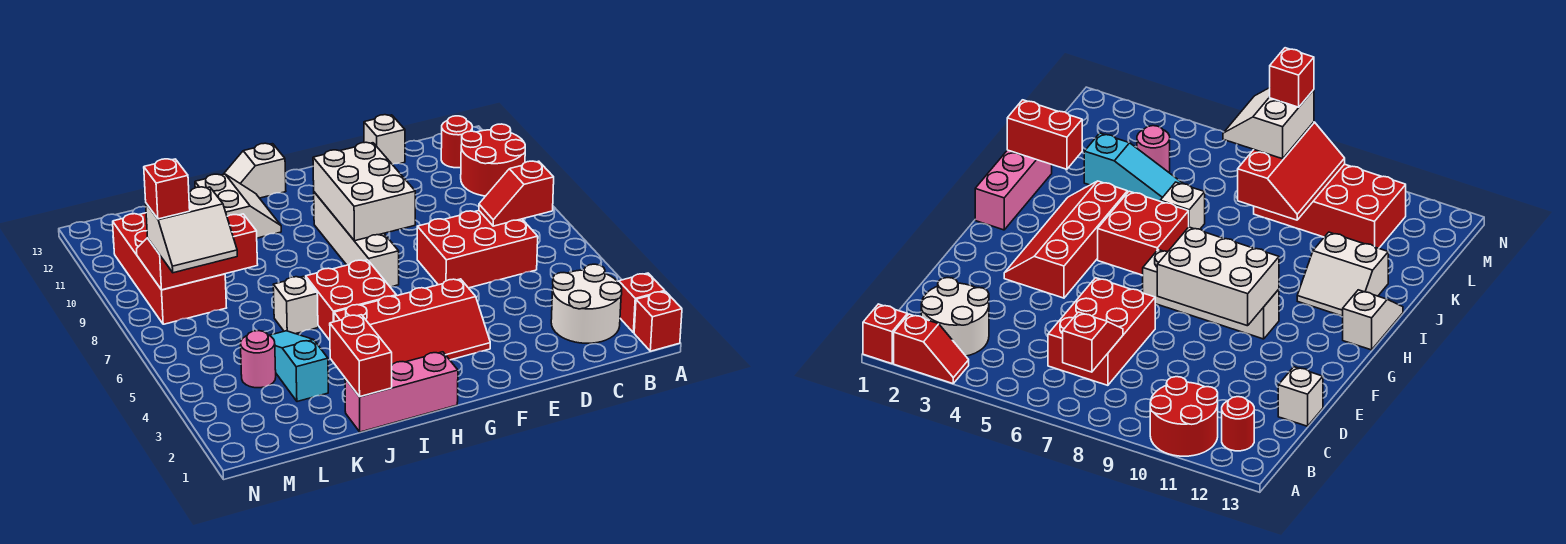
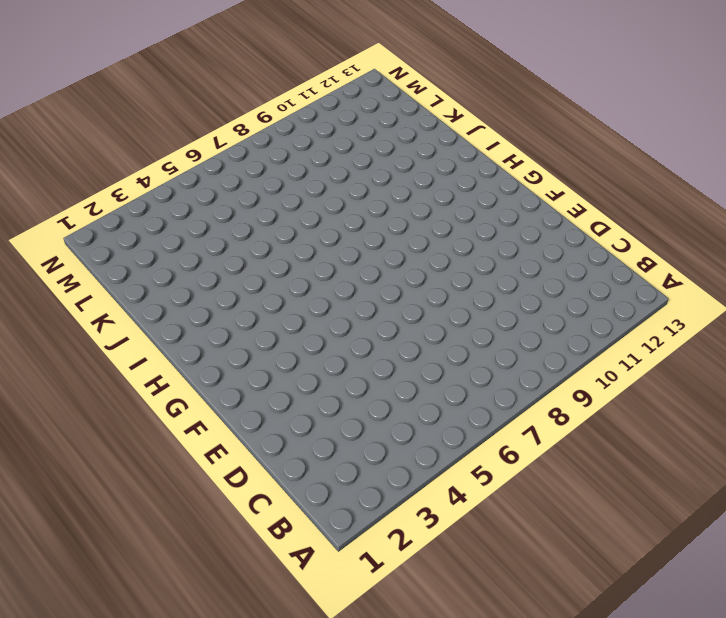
none -> red 1x1 brick [634,292,682,351]
none -> red 1x2 slope [618,273,665,333]
none -> red 2x2 round brick [461,124,525,196]

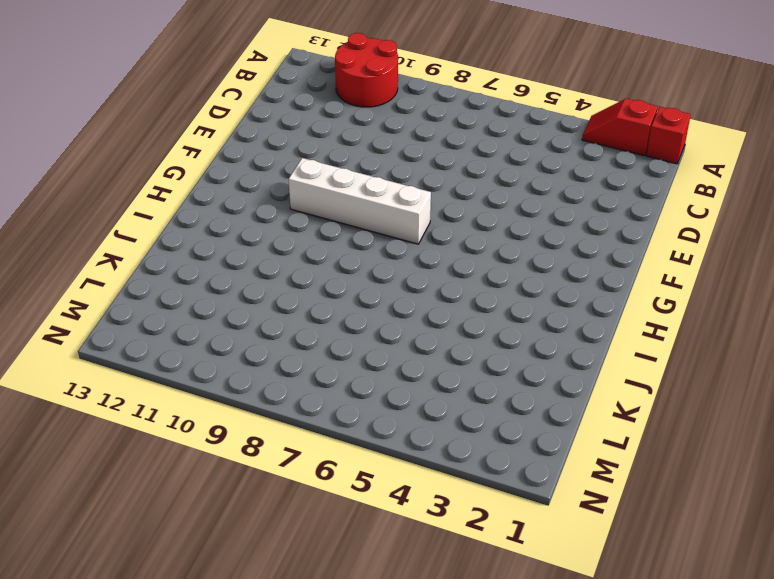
none -> white 2x2 round brick [551,264,622,343]
none -> red 1x1 round brick [441,116,472,168]
none -> red 2x3 brick [417,211,538,288]

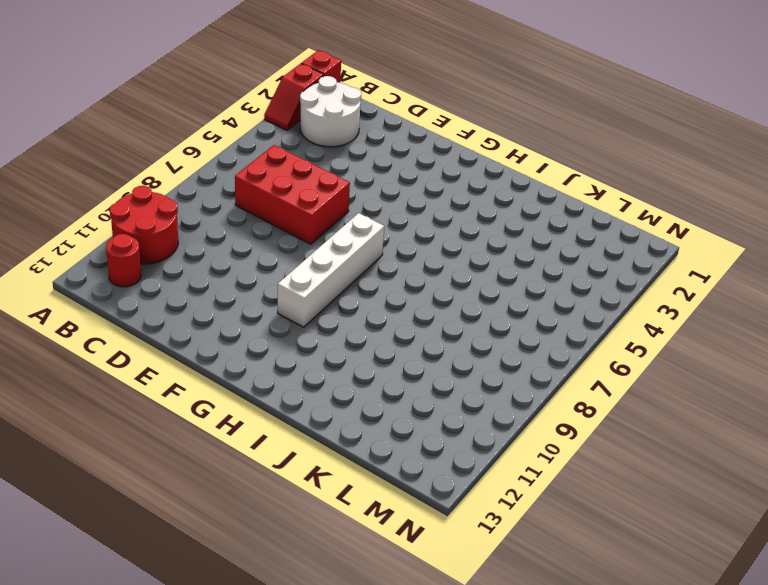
none -> white 1x1 brick [364,115,405,164]
none -> red 2x4 slope [334,279,490,364]
none -> pink 1x3 brick [345,352,458,432]

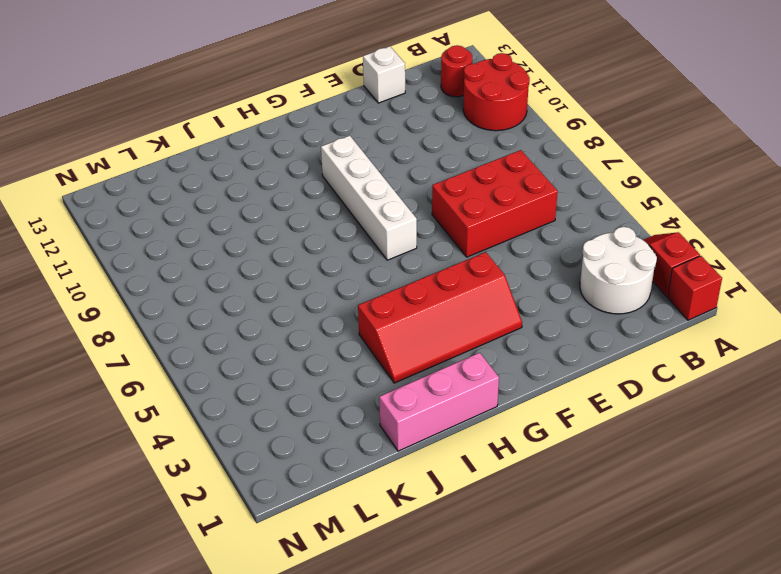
none -> red 2x2 brick [306,260,396,340]
none -> white 1x2 slope [224,143,286,198]
none -> white 2x2 slope [195,174,281,238]

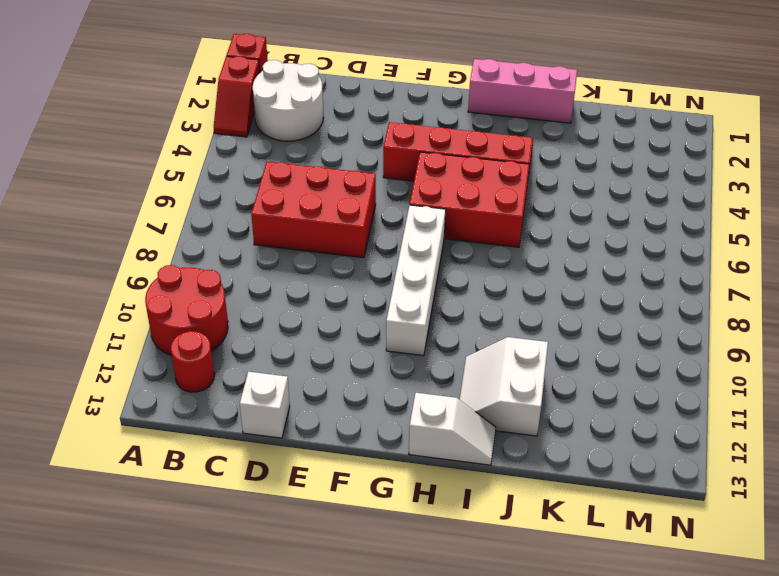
red 2x3 brick [410,152,529,247] -> red 2x2 brick [306,260,396,340]
none -> white 1x1 brick [273,276,318,334]
none -> cyan 1x3 slope [269,331,328,402]
none -> pink 1x1 round brick [240,331,276,388]

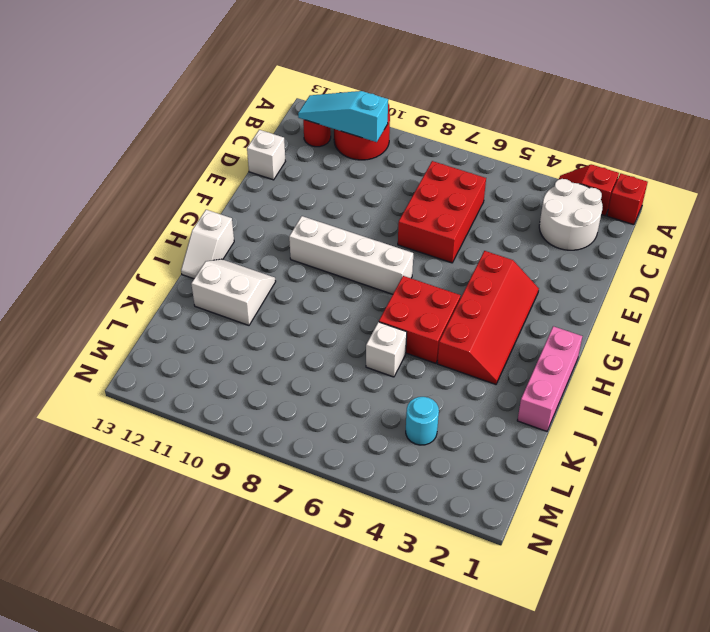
cyan 1x3 slope [298,91,388,142] -> cyan 1x3 slope moved to [269,331,328,402]
cyan 1x1 round brick [406,397,439,445] -> pink 1x1 round brick [240,331,276,388]
none -> red 2x4 brick [113,213,226,324]
none -> red 1x2 slope [479,161,554,226]
none -> white 2x3 brick [313,142,415,241]

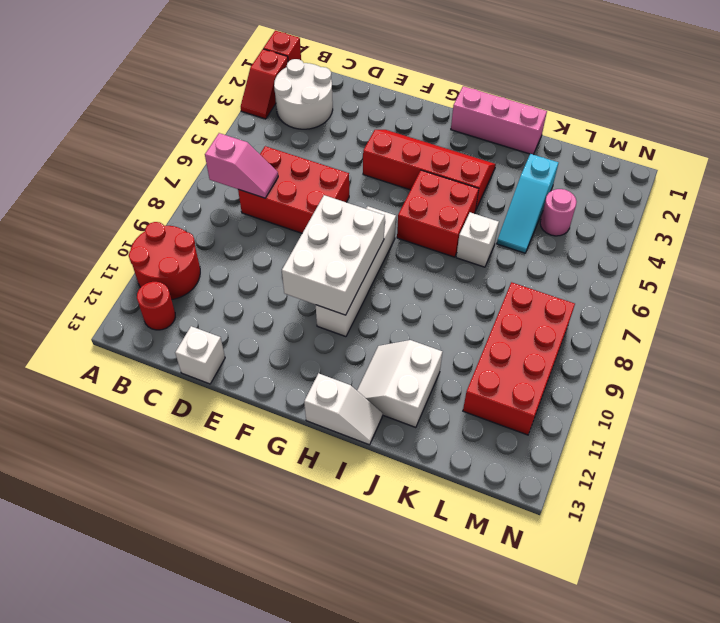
pink 1x2 slope [205,133,278,198] -> red 1x2 slope [479,161,554,226]
none -> red 1x2 brick [330,315,392,397]
none -> red 2x3 slope [137,214,258,290]
none -> white 2x2 slope [146,187,237,273]

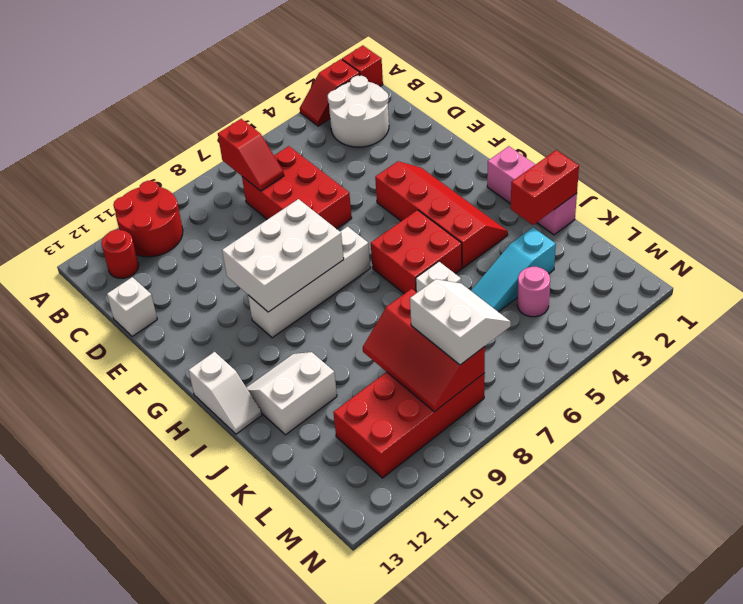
none -> red 1x1 brick [144,159,190,219]

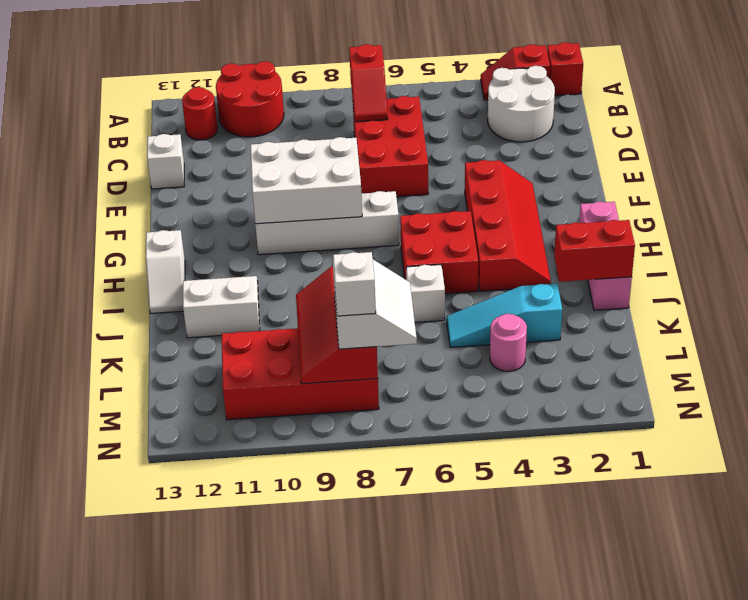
white 1x1 brick [333,252,376,316] -> red 1x1 brick [144,159,190,219]

